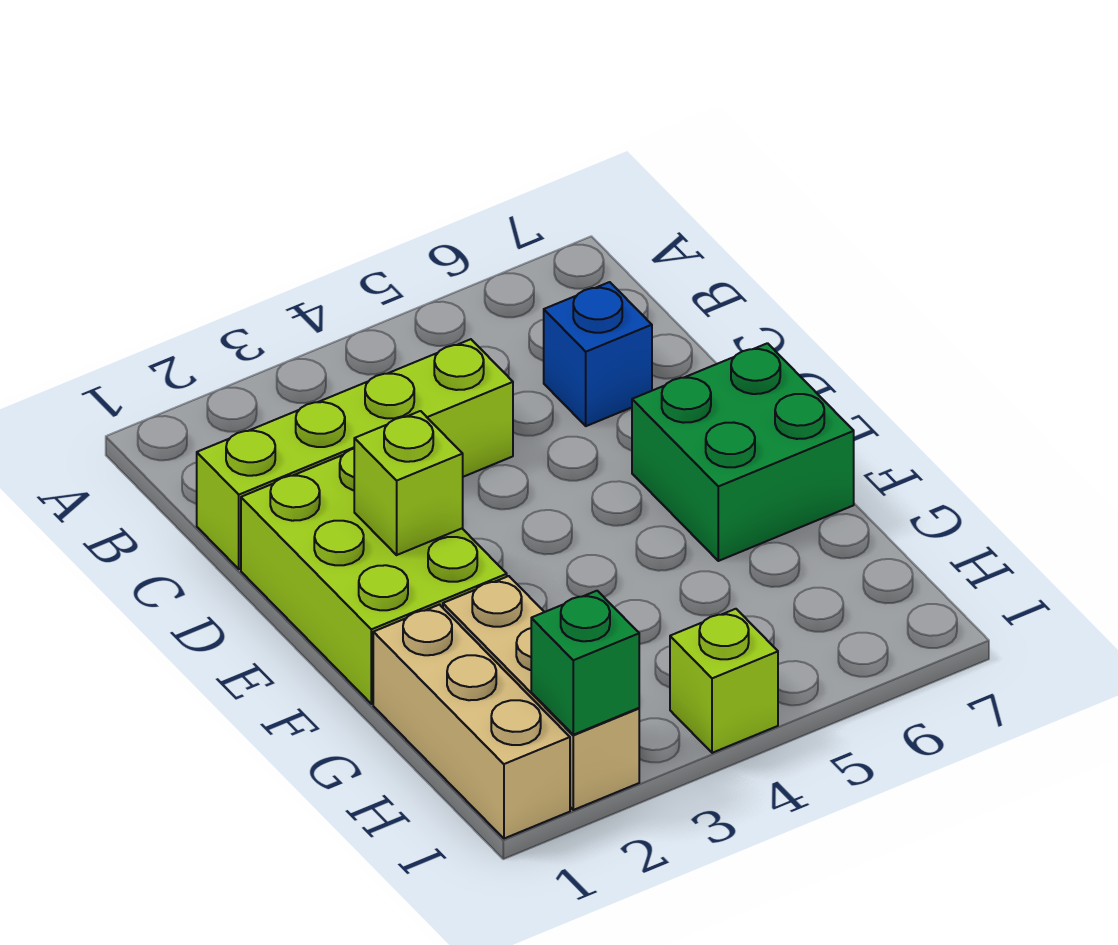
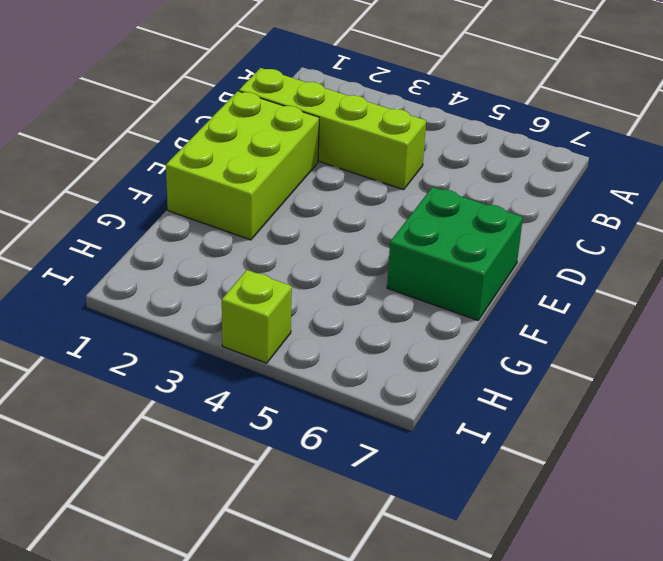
none -> blue 1x1 brick [544,282,652,426]
none -> tan 1x3 brick [373,605,570,839]

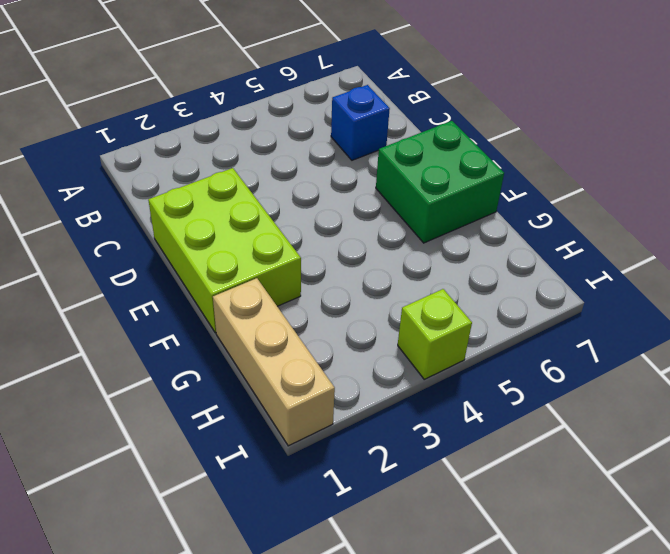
none -> lime 1x4 brick [197,339,513,569]
none -> tan 1x3 brick [443,576,639,810]

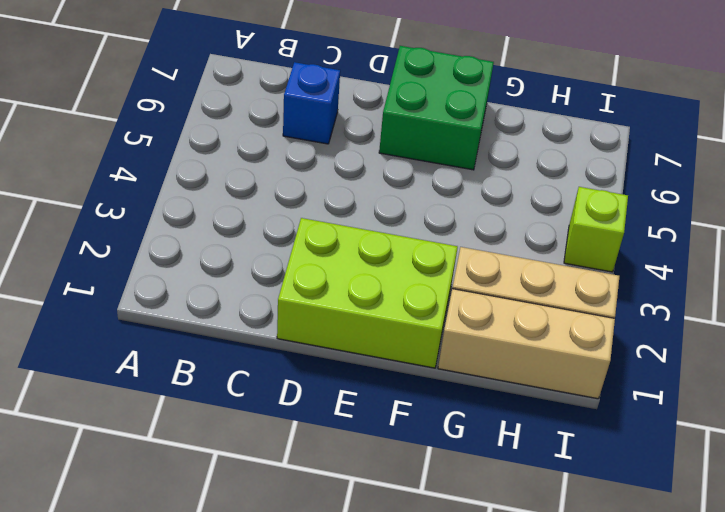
none -> lime 1x4 brick [197,339,513,569]
none -> lime 1x1 brick [354,411,463,555]

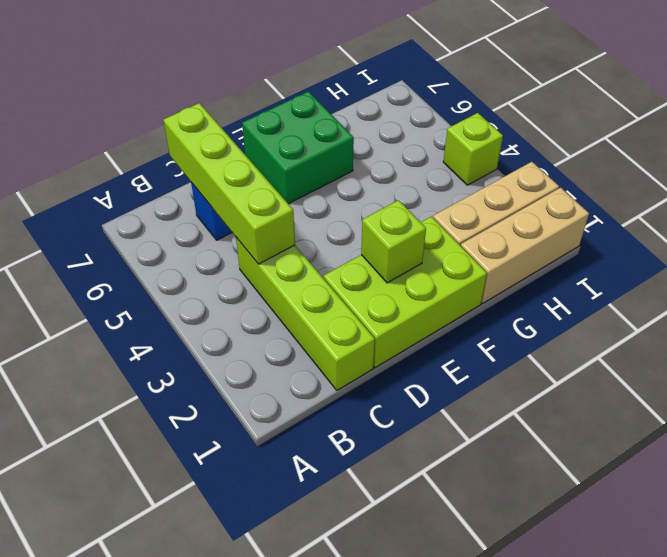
lime 1x4 brick [163,103,295,264] -> none
none -> green 1x1 brick [531,591,639,735]

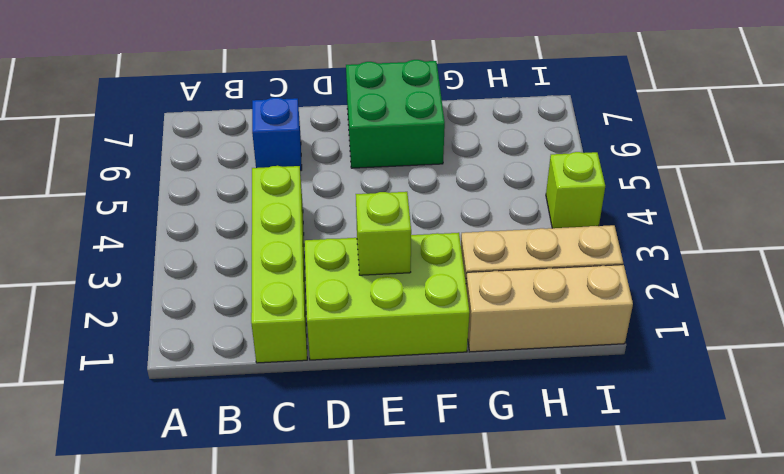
none -> green 1x1 brick [531,591,639,735]

